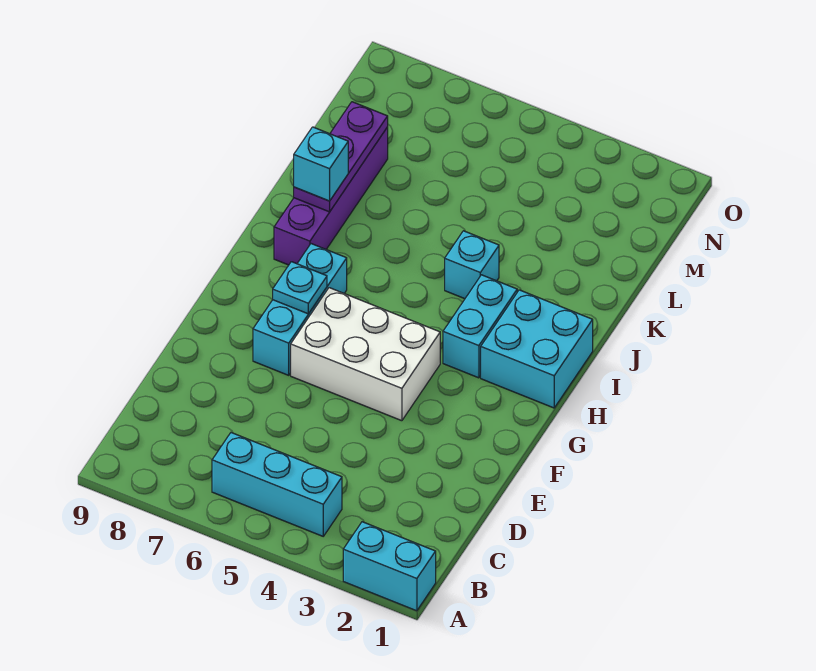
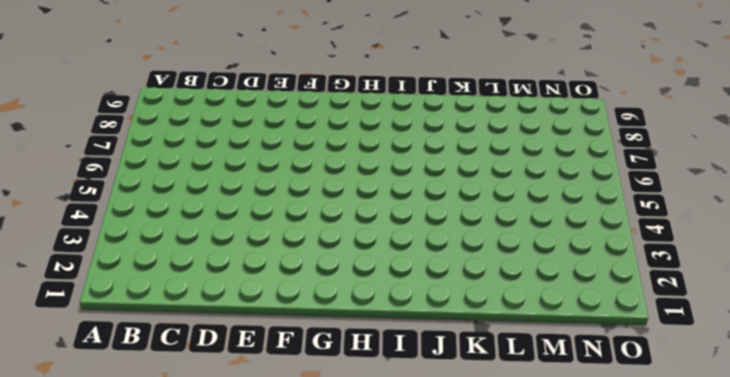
none -> cyan 1x2 brick [343,522,436,611]
none -> cyan 1x3 brick [212,433,342,536]

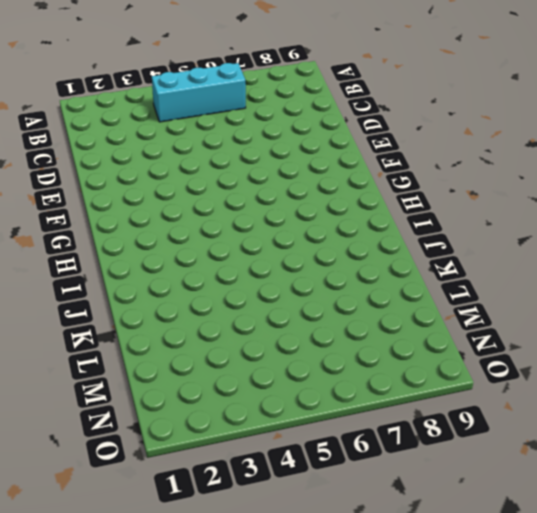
none -> cyan 1x2 brick [343,522,436,611]
none -> white 2x3 brick [291,288,440,421]

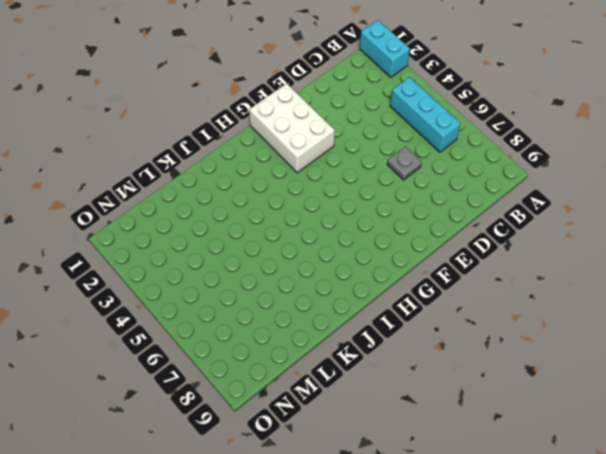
grey 1x1 plate [387,147,422,180] -> none
white 2x3 brick [249,84,335,173] -> white 2x3 brick moved to [291,288,440,421]
none -> cyan 1x3 brick [253,244,347,375]
none -> cyan 2x2 brick [481,290,593,408]

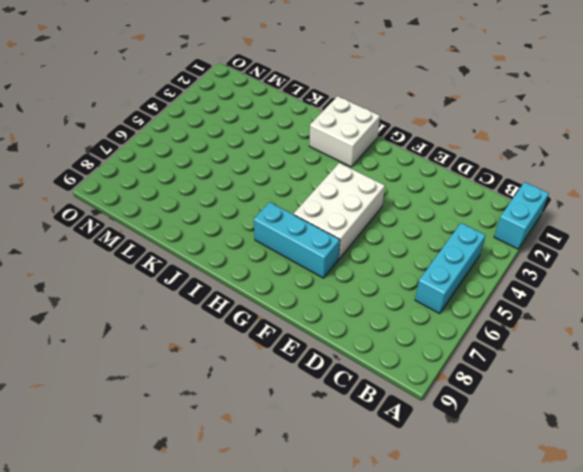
white 2x2 brick [309,96,380,167] -> cyan 2x2 brick [481,290,593,408]
none -> cyan 1x2 brick [443,275,517,378]
none -> purple 1x4 brick [274,127,388,265]

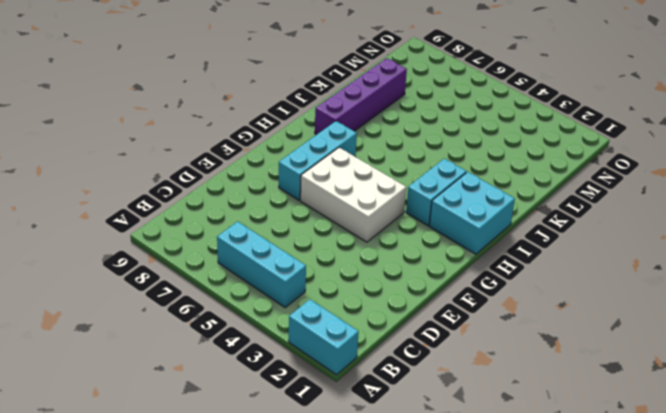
none -> cyan 1x1 brick [445,231,499,299]
none -> cyan 1x1 plate [273,262,327,314]

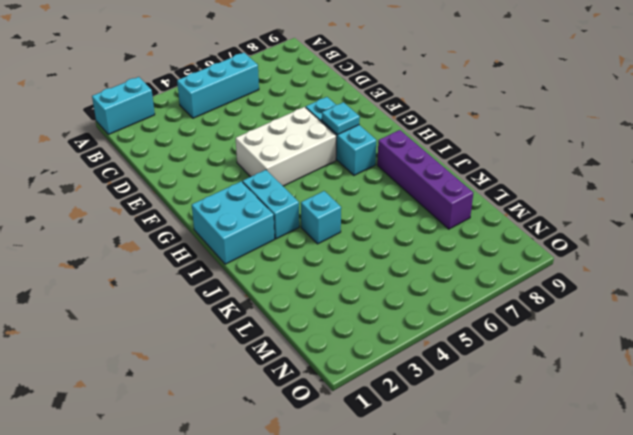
none -> purple 1x3 plate [294,102,388,212]
none -> cyan 1x1 brick [294,127,348,201]

